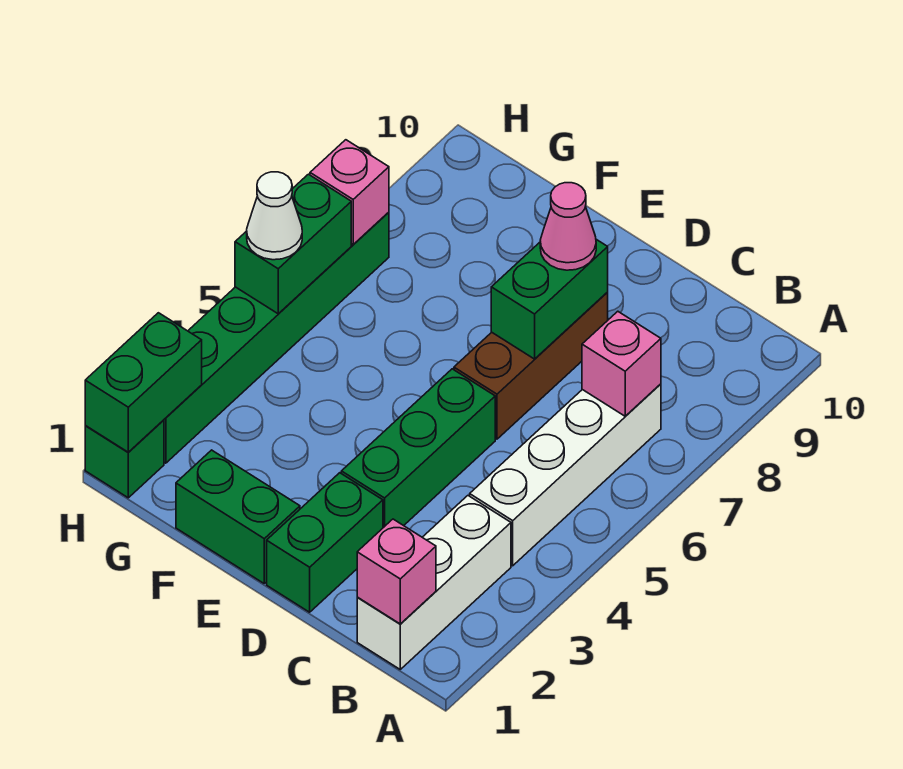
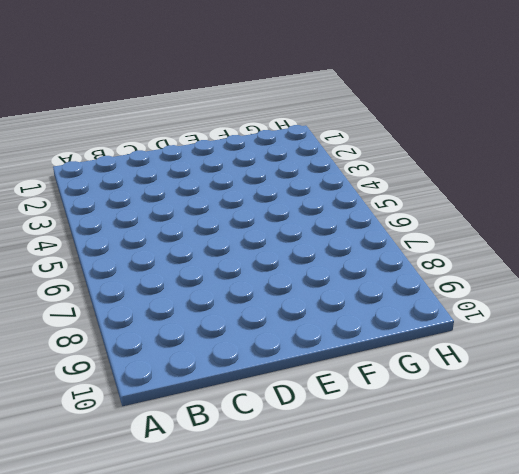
none -> white 1x3 brick [357,496,511,669]
none -> white 1x4 brick [470,384,661,566]
none -> green 1x2 brick [267,473,383,612]

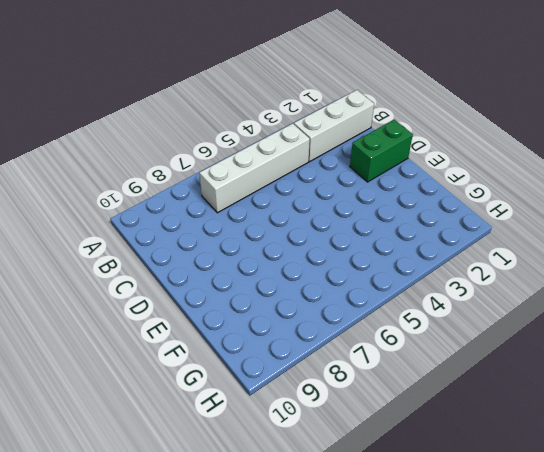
none -> green 1x3 brick [341,369,495,528]
none -> brown 1x3 brick [454,292,608,439]
none -> green 1x2 brick [176,450,300,583]

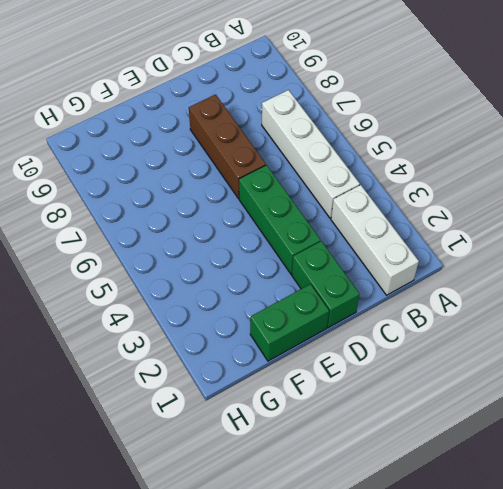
none -> green 1x1 brick [85,420,164,498]
none -> green 1x6 brick [164,212,389,463]
none -> pink 1x1 brick [357,519,436,624]

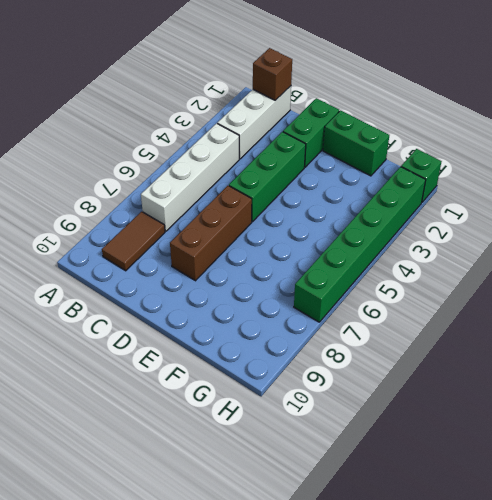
brown 1x1 brick [253,48,292,100] -> pink 1x1 brick [357,519,436,624]
brown 1x2 tile [102,212,165,271] -> none
none -> pink 1x1 brick [582,311,661,416]
none -> green 1x2 brick [491,239,608,359]
none -> green 1x2 brick [85,313,202,452]

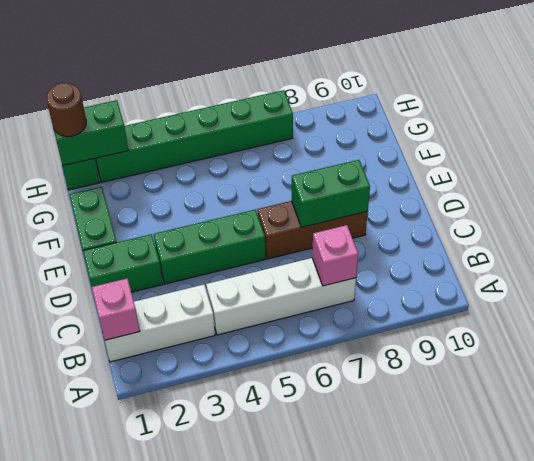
brown 1x1 round brick [46,83,86,137] -> none
none -> green 1x2 brick [235,174,351,314]
none -> pink 1x1 brick [310,140,389,245]
none -> pink 1x1 cone [540,183,596,270]

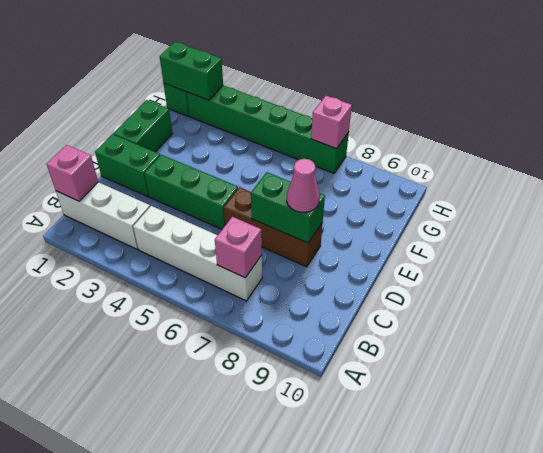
none -> green 1x2 brick [235,174,351,314]
none -> white 1x1 cone [247,172,302,260]

